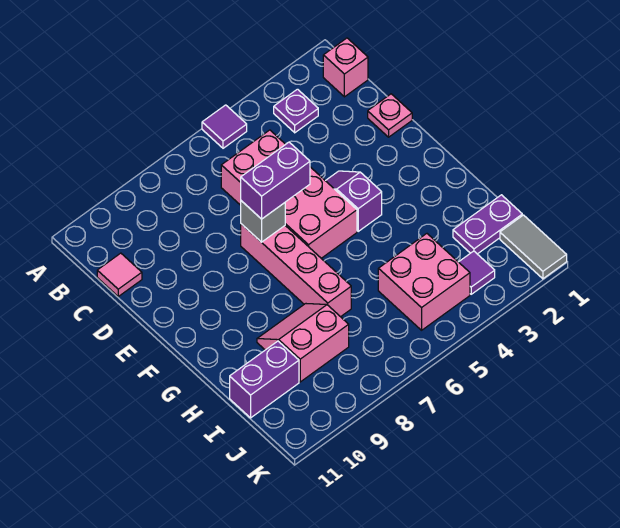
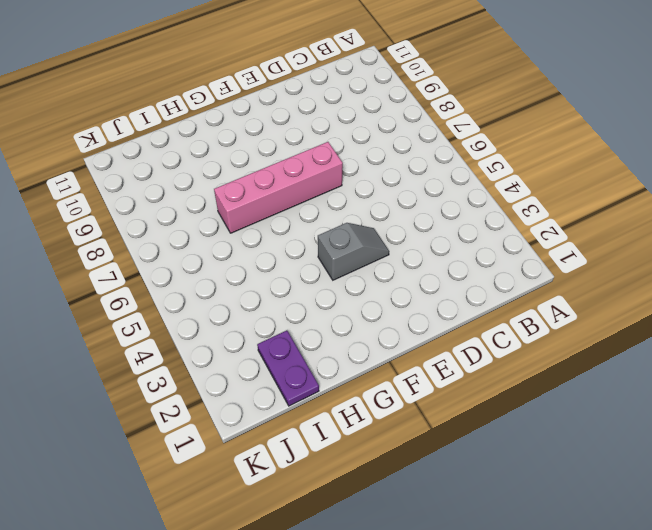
grey 1x2 slope [318,223,389,280] -> purple 1x2 slope [326,171,382,231]
none -> purple 1x1 tile [202,105,247,148]
none -> pink 1x1 brick [323,38,368,97]
none -> purple 1x1 plate [274,89,318,133]

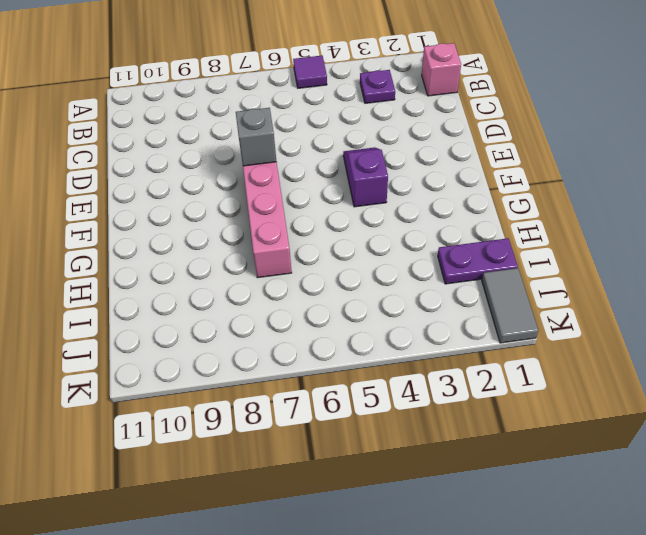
none -> pink 2x4 brick [221,130,357,258]
none -> pink 1x1 tile [97,253,142,296]
none -> pink 1x1 plate [368,94,412,137]

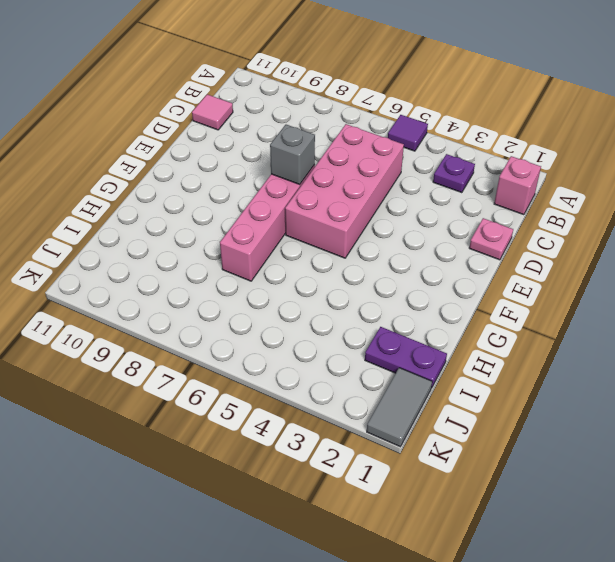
none -> purple 1x2 slope [326,171,382,231]
none -> pink 2x2 slope [257,304,349,382]
none -> pink 2x2 brick [378,234,470,330]

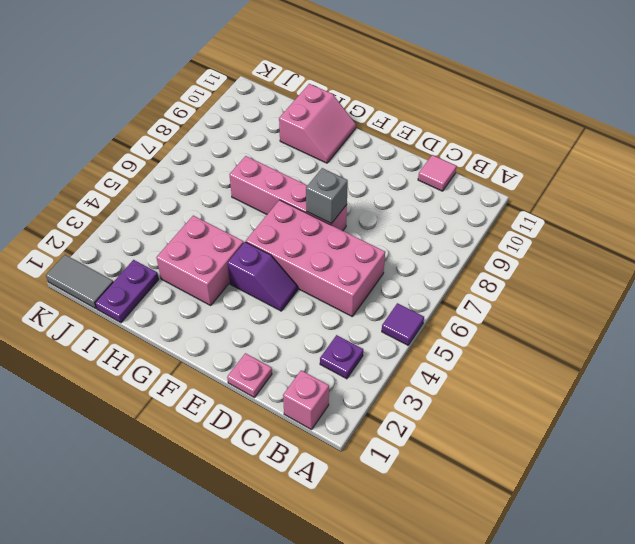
pink 2x2 brick [156,216,244,305] -> pink 2x2 brick moved to [378,234,470,330]
pink 2x2 slope [279,84,356,163] -> pink 2x2 slope moved to [257,304,349,382]
none -> purple 1x2 brick [230,341,299,418]
none -> purple 1x1 tile [459,251,495,294]
none -> purple 1x2 brick [241,142,310,219]

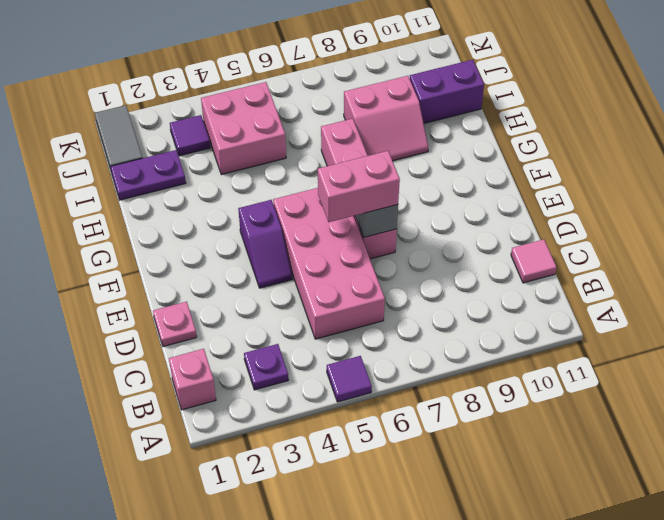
pink 1x2 brick [318,151,400,222] -> purple 1x2 brick [241,142,310,219]

